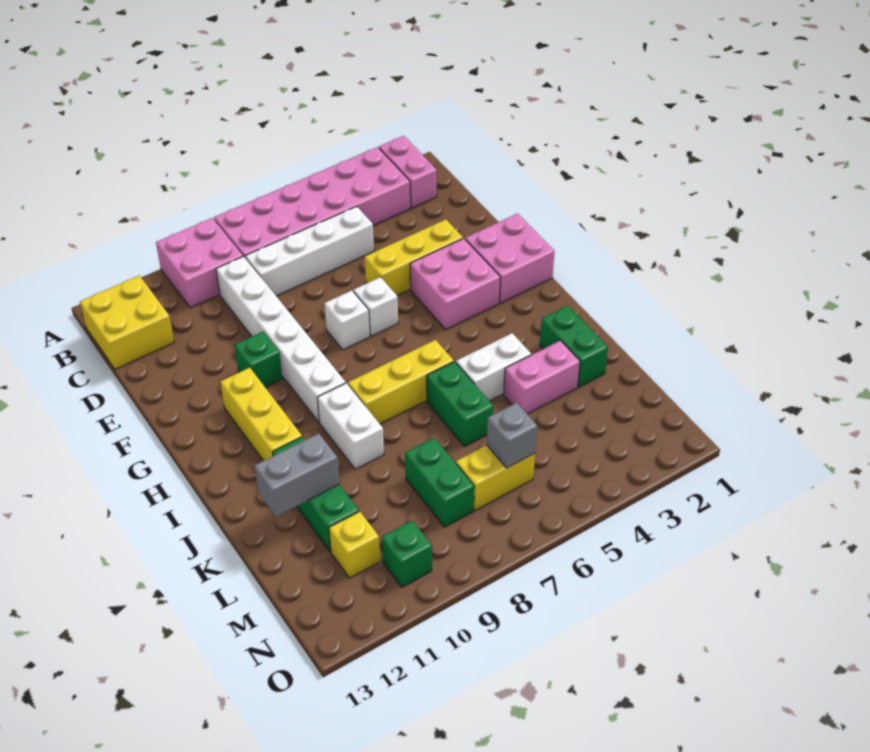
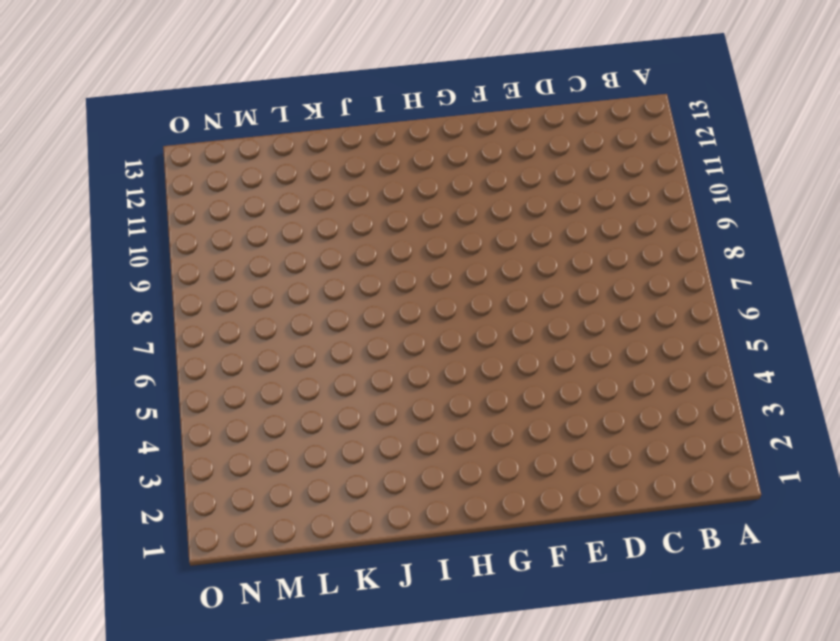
none -> pink 1x2 brick [379,136,437,208]
none -> pink 2x6 brick [214,147,411,258]
none -> pink 2x2 brick [156,218,243,308]

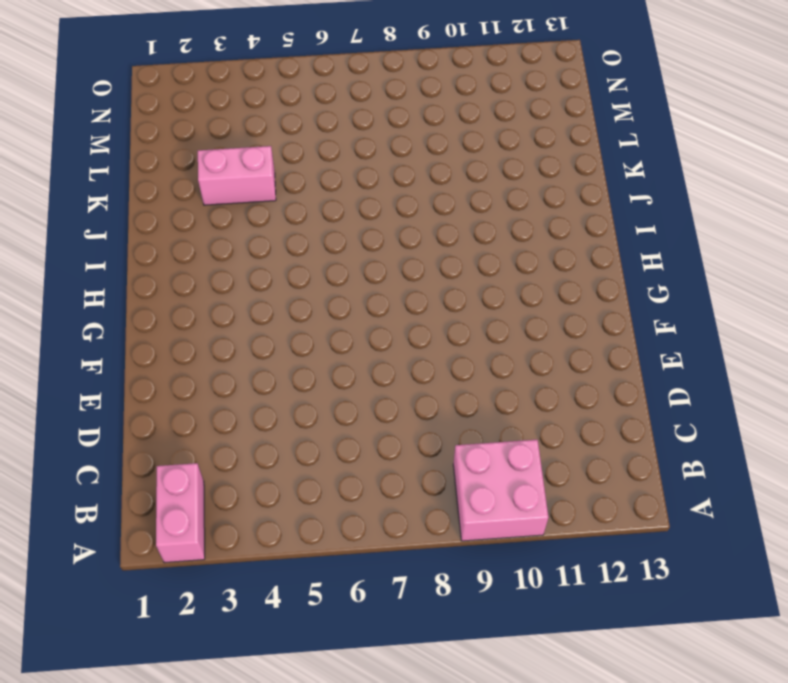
none -> pink 2x6 brick [214,147,411,258]
none -> yellow 2x2 brick [80,276,174,369]
none -> white 1x4 brick [245,206,374,296]

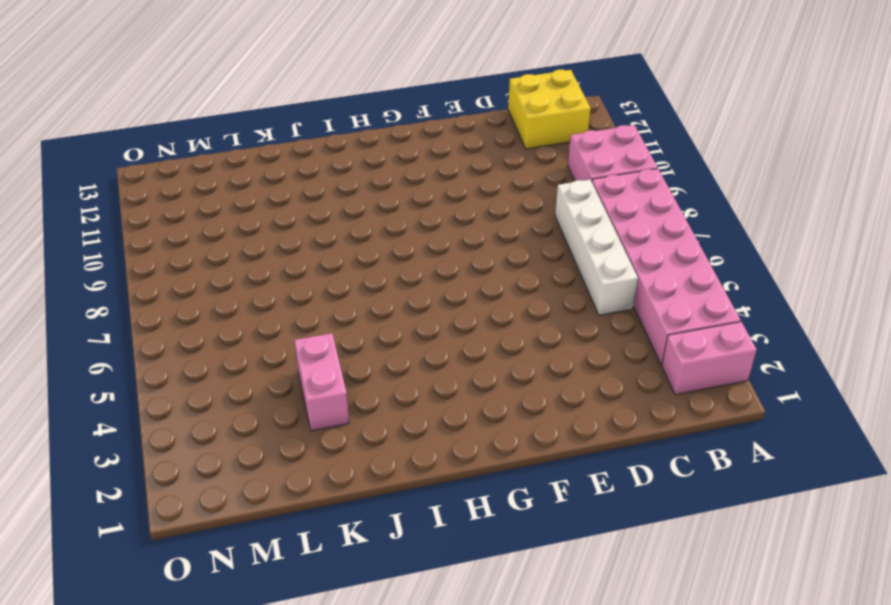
none -> white 1x6 brick [216,256,346,422]
none -> yellow 1x3 brick [365,219,463,295]
none -> pink 2x2 brick [465,214,555,303]

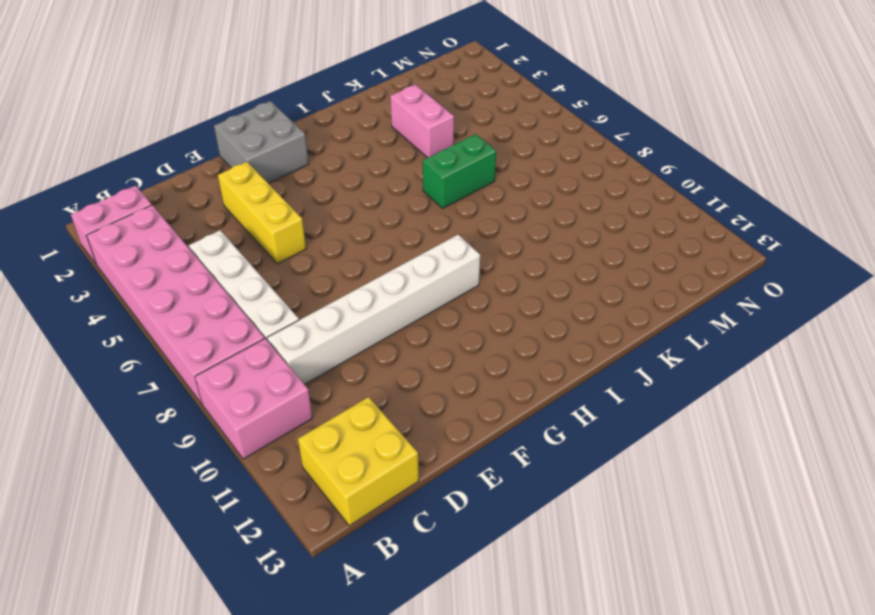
grey 2x2 brick [214,101,309,183] -> pink 2x2 brick [465,214,555,303]
none -> pink 2x2 brick [410,239,500,330]
none -> white 1x1 brick [353,277,398,336]
none -> white 1x1 brick [324,290,370,350]

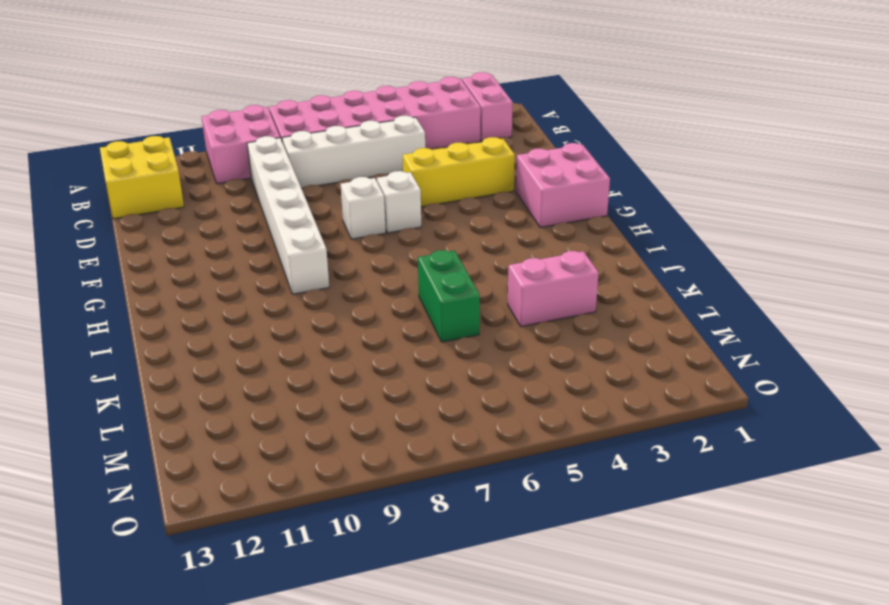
none -> pink 2x2 brick [410,239,500,330]
none -> green 1x1 brick [235,331,283,387]
none -> yellow 1x3 brick [220,368,302,461]

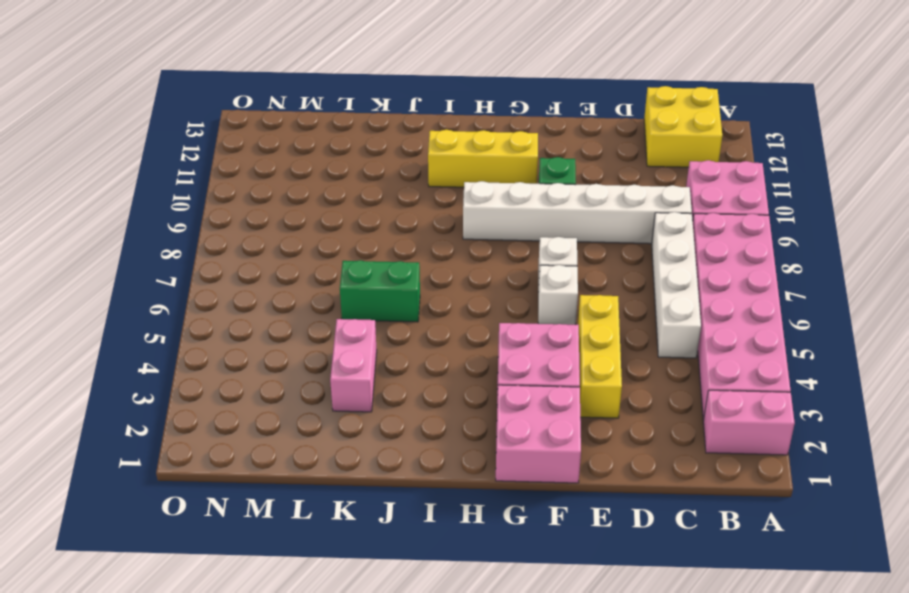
none -> yellow 1x3 brick [348,340,454,424]
none -> white 1x2 brick [317,383,384,469]
none -> green 1x2 brick [540,306,608,387]

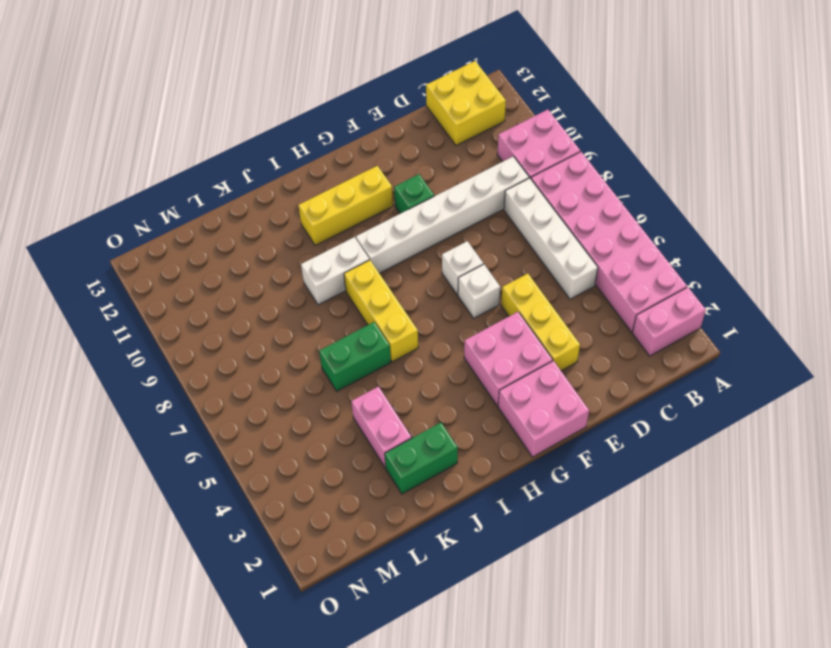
none -> white 1x2 brick [456,333,531,401]
none -> green 1x3 brick [273,437,359,552]
none -> green 1x2 brick [405,438,474,527]

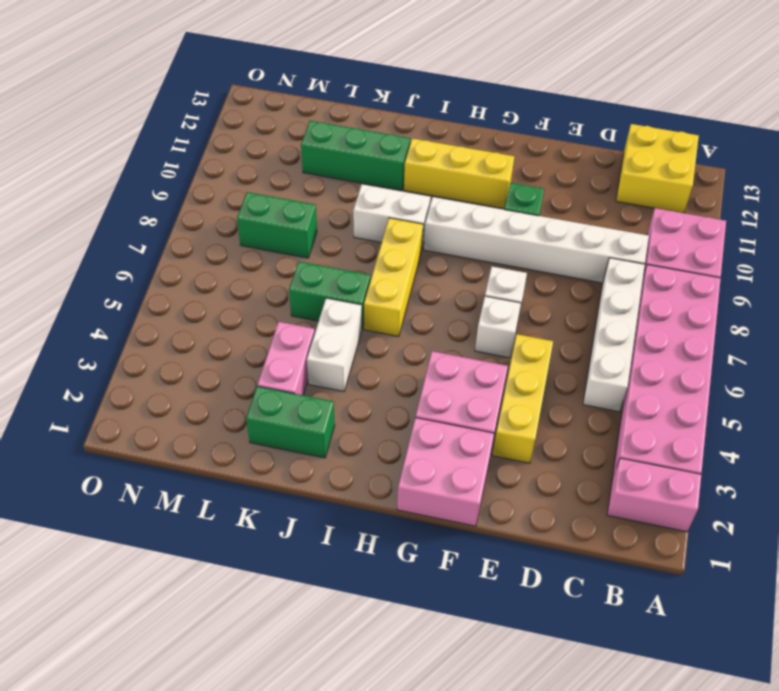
none -> yellow 1x2 brick [456,445,535,511]
none -> yellow 1x1 brick [329,512,380,578]
none -> green 1x1 brick [382,521,432,587]

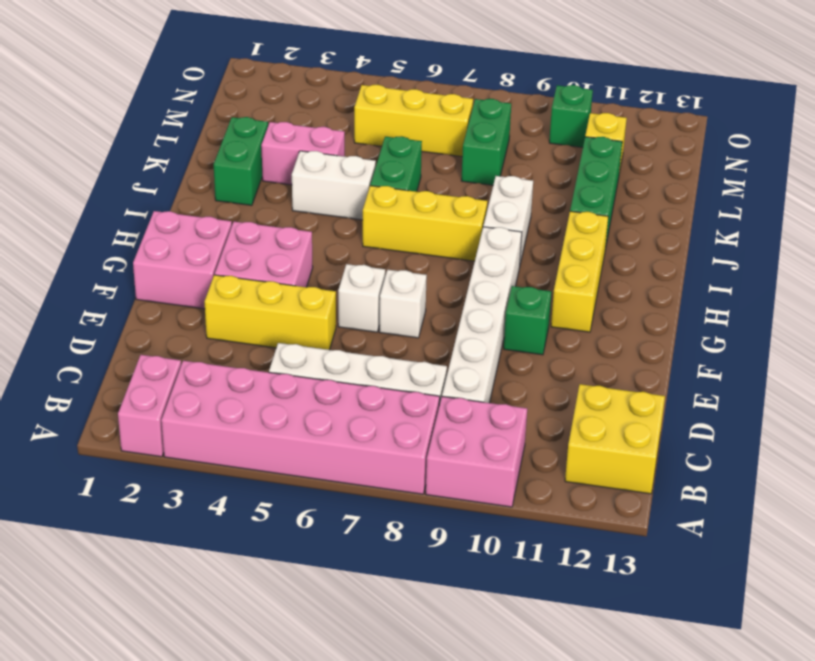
yellow 1x3 brick [354,85,473,157] -> yellow 1x2 brick [456,445,535,511]
none -> grey 1x2 brick [254,434,339,517]
none -> grey 1x1 brick [487,403,537,468]

